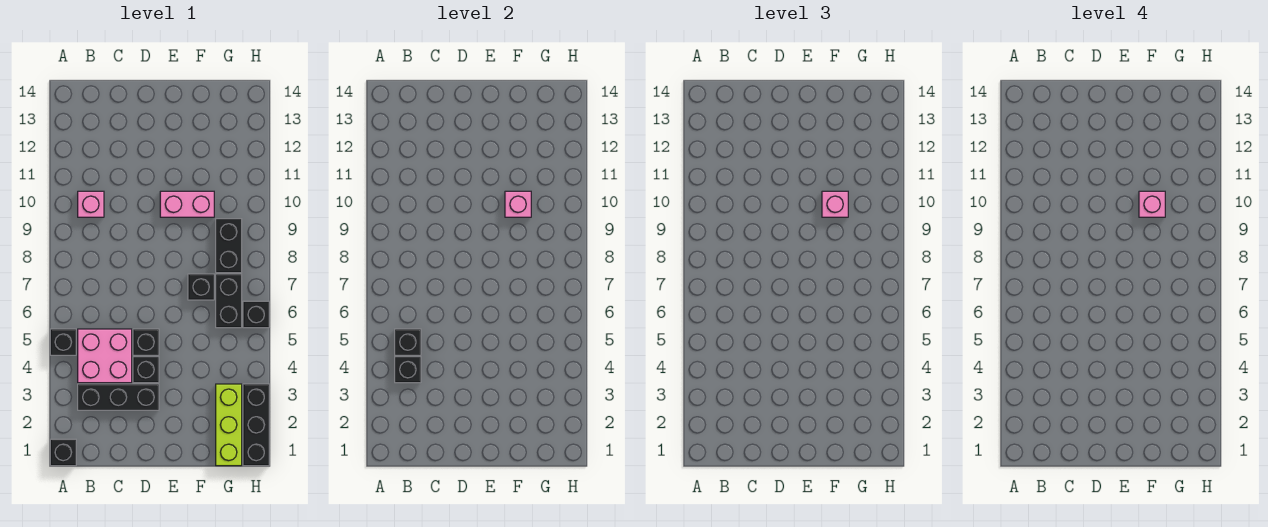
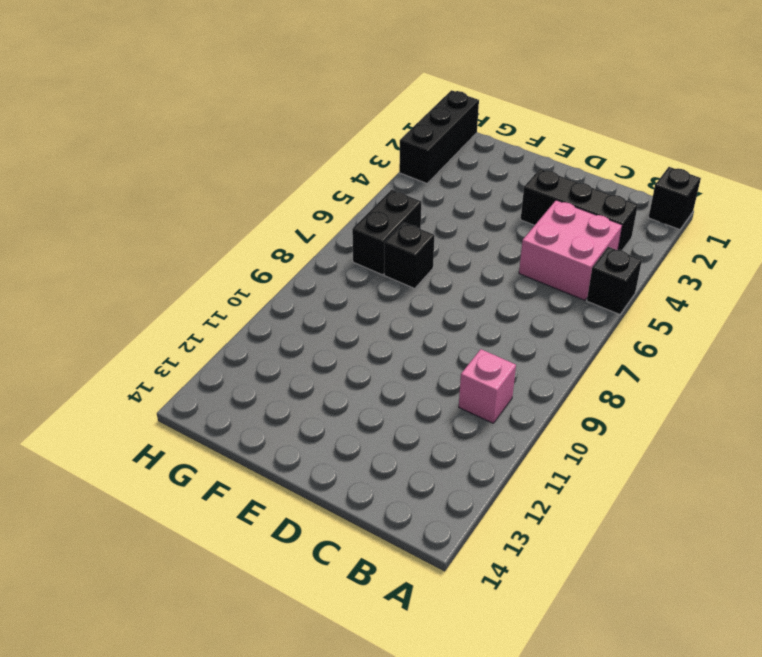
none -> black 1x1 brick [133,357,159,383]
none -> black 1x1 brick [133,329,159,355]
none -> pink 1x2 brick [160,191,214,217]

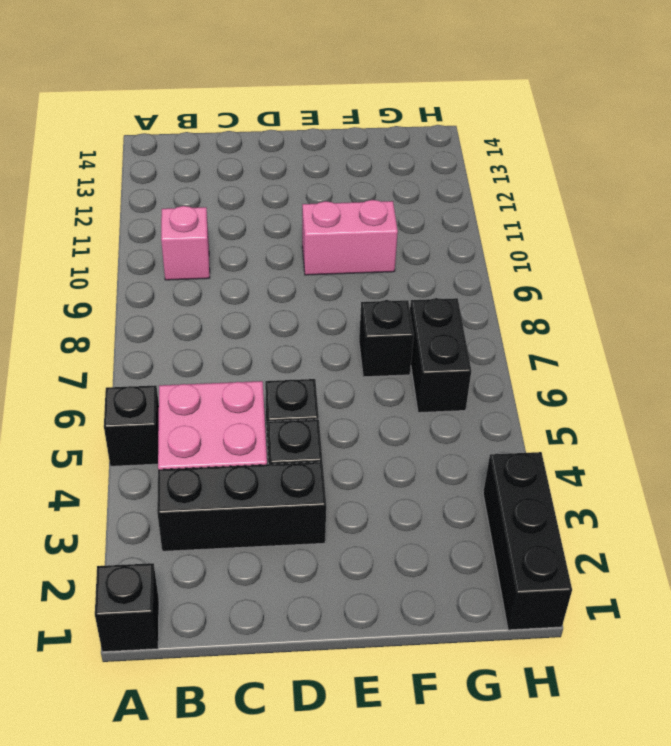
none -> lime 1x3 brick [216,384,242,466]
none -> black 1x2 brick [216,219,242,273]
none -> black 1x1 brick [243,301,269,328]

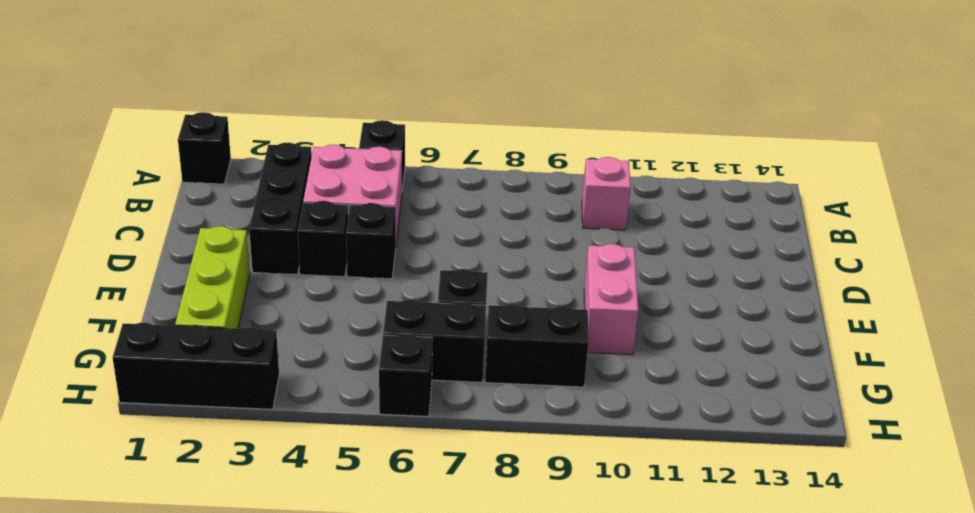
lime 1x3 brick [175,226,250,329] -> lime 1x3 brick turned to [216,384,242,466]
none -> black 1x1 brick [395,357,421,383]
none -> black 1x1 brick [395,329,421,355]
none -> pink 1x1 brick [505,191,531,217]

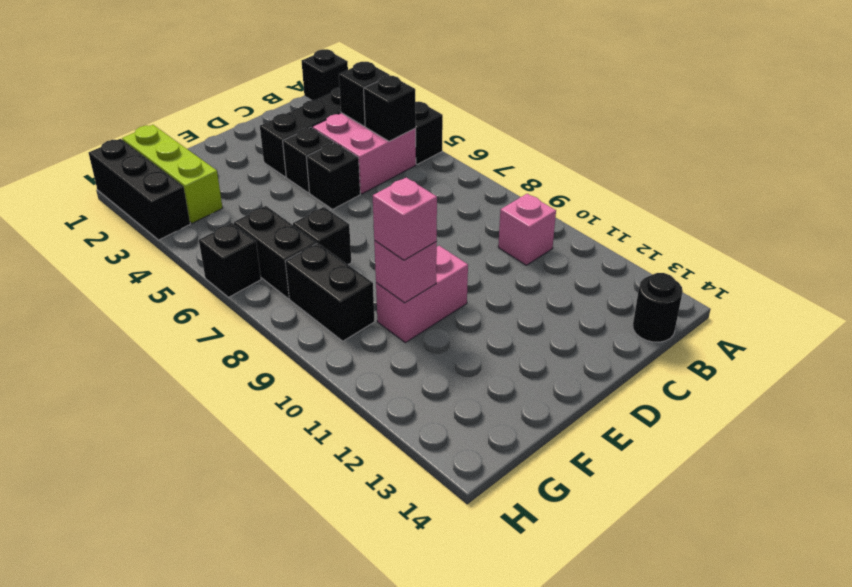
black 1x1 round brick [633,273,683,342] -> none
none -> pink 1x1 brick [1139,191,1165,217]

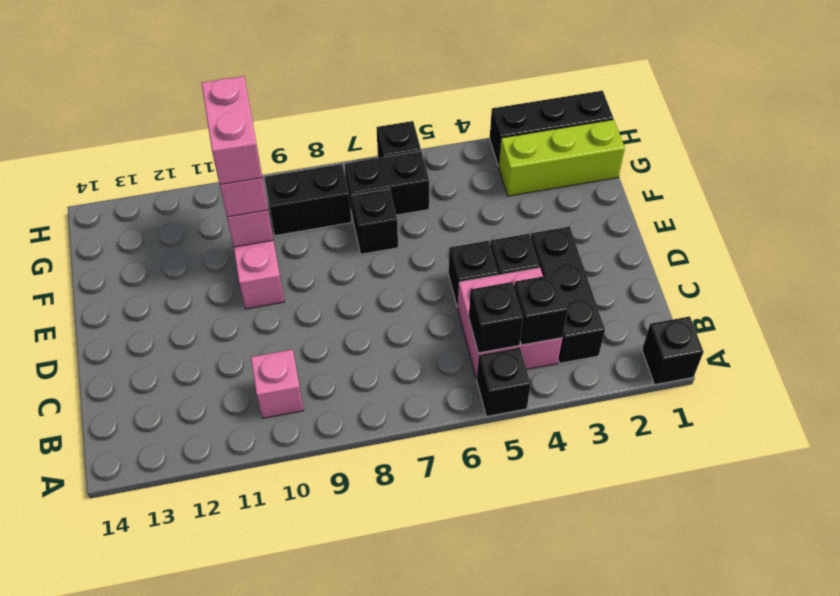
pink 1x2 brick [202,76,262,185] -> pink 1x1 brick [1139,191,1165,217]

